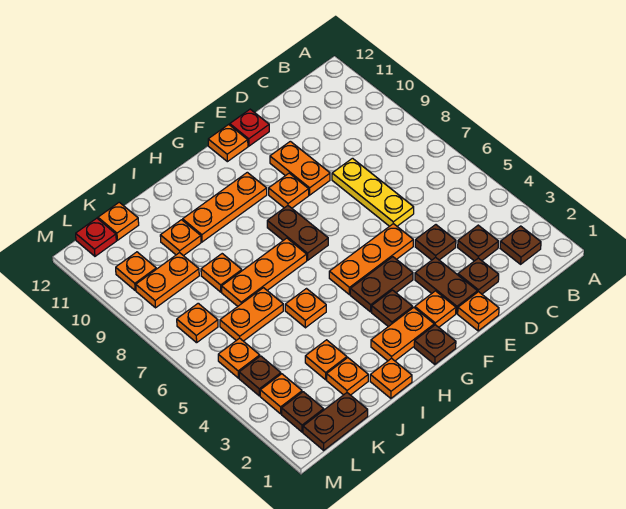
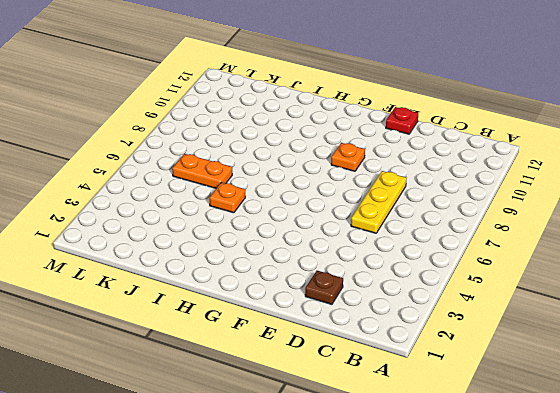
none -> brown 1x1 plate [500,226,541,264]
none -> brown 1x1 plate [458,225,499,261]
none -> brown 1x1 plate [415,225,456,260]
none -> orange 1x1 plate [458,292,499,331]

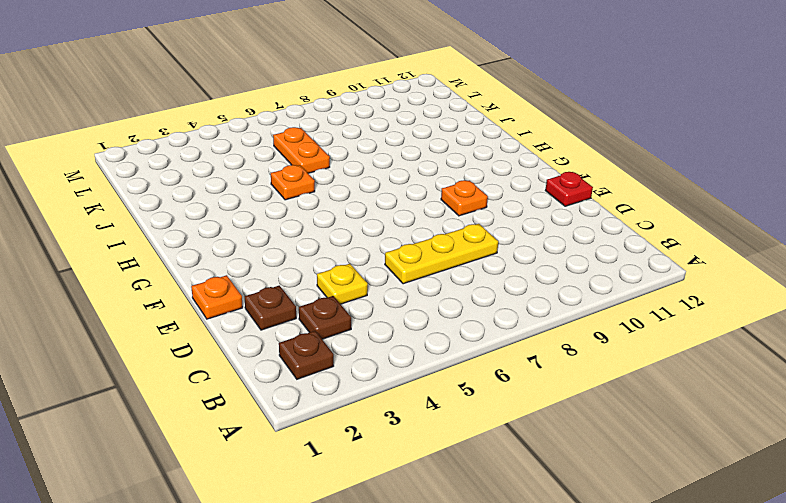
yellow 1x1 plate [317,264,368,304] -> brown 1x1 plate [415,225,456,260]
none -> brown 1x2 plate [415,257,477,313]
none -> orange 1x3 plate [329,224,413,295]
none -> orange 1x2 plate [270,141,330,195]
none -> orange 1x1 plate [415,291,456,327]

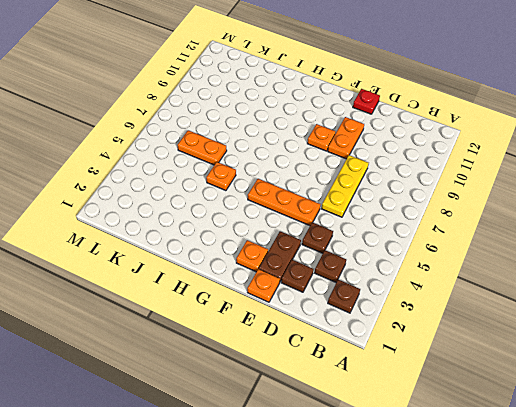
none -> brown 1x2 plate [350,257,413,312]
none -> orange 1x1 plate [208,124,248,162]
none -> brown 1x1 plate [414,325,456,364]
none -> orange 1x2 plate [371,307,434,361]

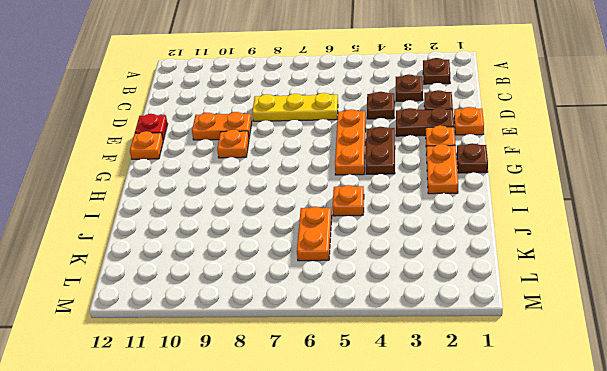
none -> brown 1x1 plate [372,290,413,327]
none -> brown 1x2 plate [267,206,328,260]
none -> orange 1x3 plate [183,172,267,242]
none -> orange 1x3 plate [222,238,307,306]

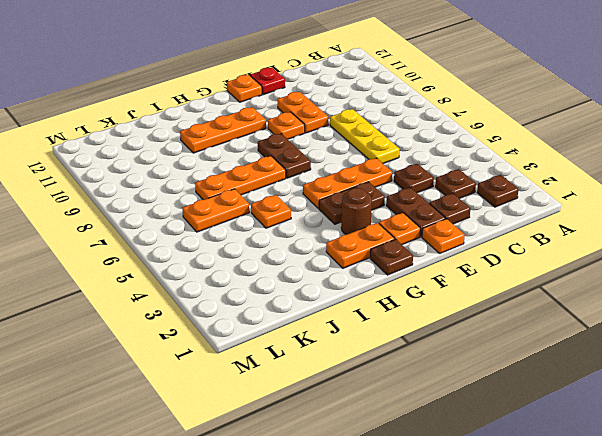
brown 1x1 round brick [341,188,372,235] -> brown 1x1 plate [372,290,413,327]
none -> orange 1x1 plate [370,358,412,398]
none -> orange 1x1 plate [327,358,368,395]
none -> orange 1x1 plate [305,340,347,380]
none -> orange 1x1 plate [201,254,242,292]

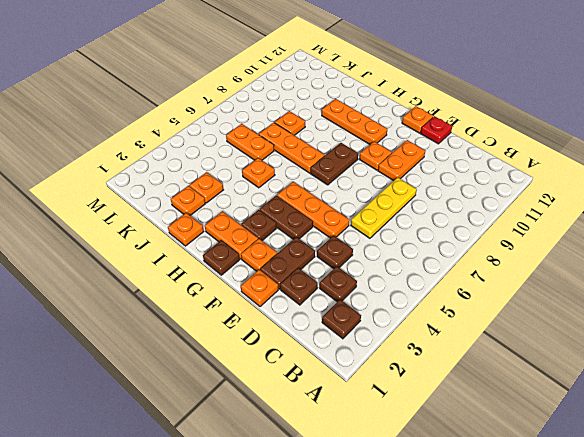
none -> orange 1x1 plate [160,220,201,256]
none -> brown 1x2 plate [303,393,368,450]
none -> orange 1x2 plate [136,253,199,308]
none -> orange 1x1 plate [98,202,139,240]

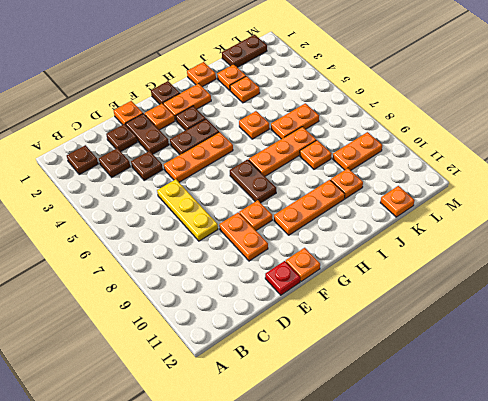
none -> brown 1x1 plate [282,392,324,432]
none -> orange 1x1 plate [260,374,302,414]
none -> brown 1x1 plate [239,356,281,396]
none -> orange 1x1 plate [218,338,260,378]

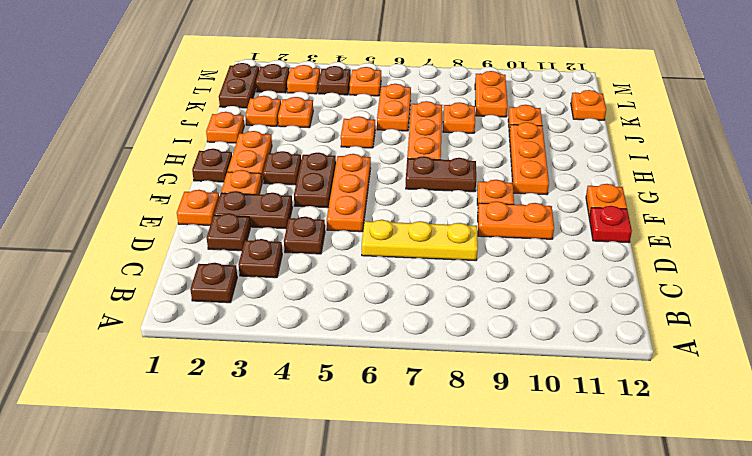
none -> orange 1x1 plate [177,303,218,343]
none -> orange 1x1 plate [116,252,156,290]
none -> red 1x1 plate [76,218,116,256]

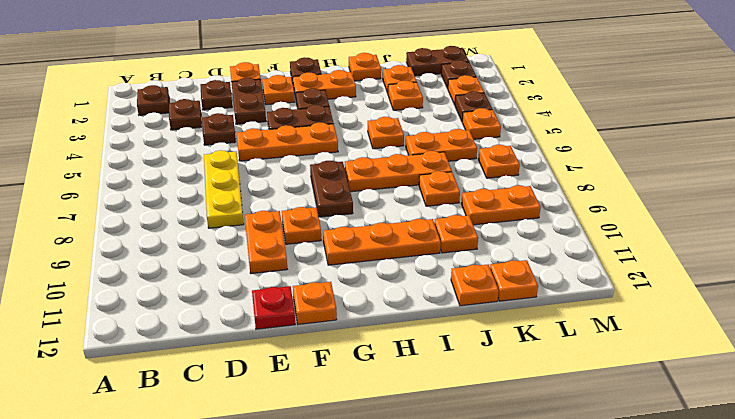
orange 1x1 plate [451,265,499,306] -> orange 1x1 plate moved to [116,252,156,290]
none -> red 1x1 plate [76,218,116,256]

